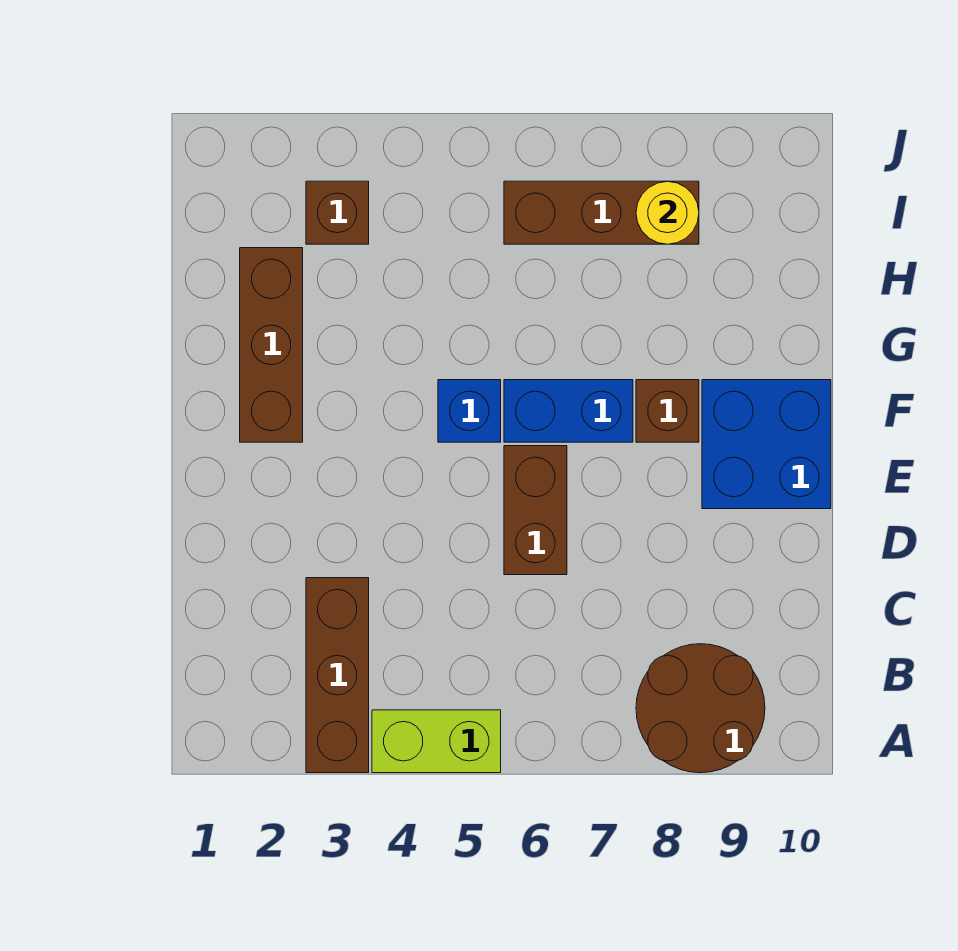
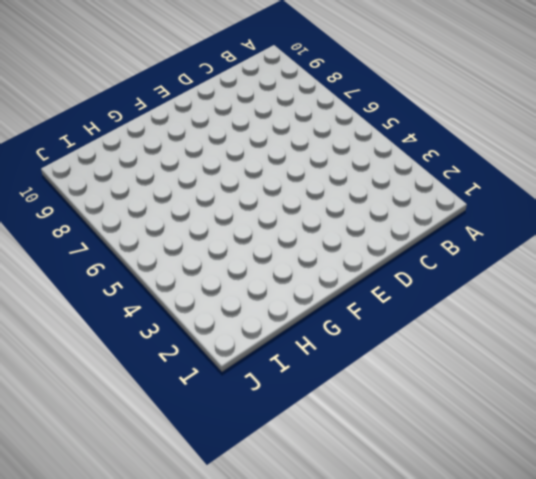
none -> brown 1x3 brick [306,578,369,773]
none -> lime 1x2 brick [372,710,501,773]
none -> brown 2x2 round brick [636,644,765,773]

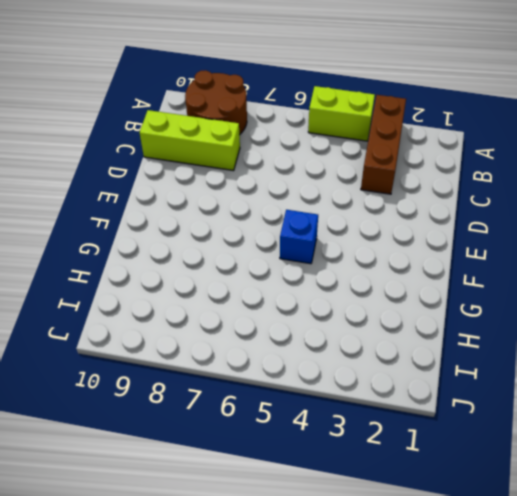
lime 1x3 brick [140,110,240,171] -> none
none -> brown 1x2 brick [504,446,567,575]
none -> blue 2x2 brick [702,380,831,509]
none -> brown 1x3 brick [240,248,303,442]

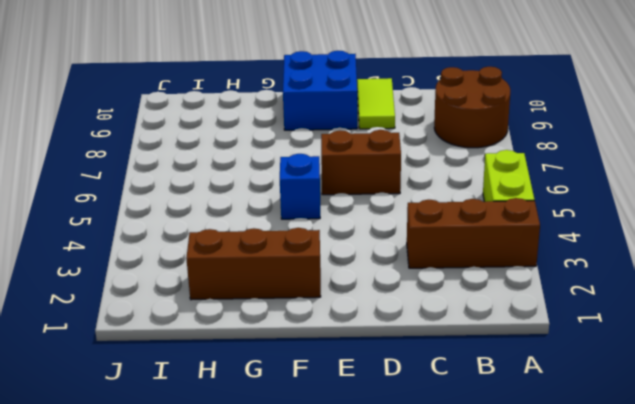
lime 1x2 tile [357,78,395,129] -> none
none -> blue 1x2 brick [504,380,633,442]
none -> brown 1x1 brick [636,380,699,442]
none -> brown 1x1 brick [306,181,369,244]

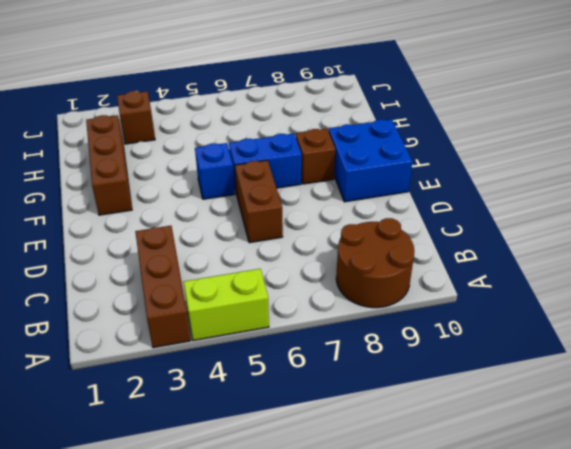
none -> brown 1x3 brick [504,181,699,244]
none -> yellow 1x1 round brick [636,181,699,244]

